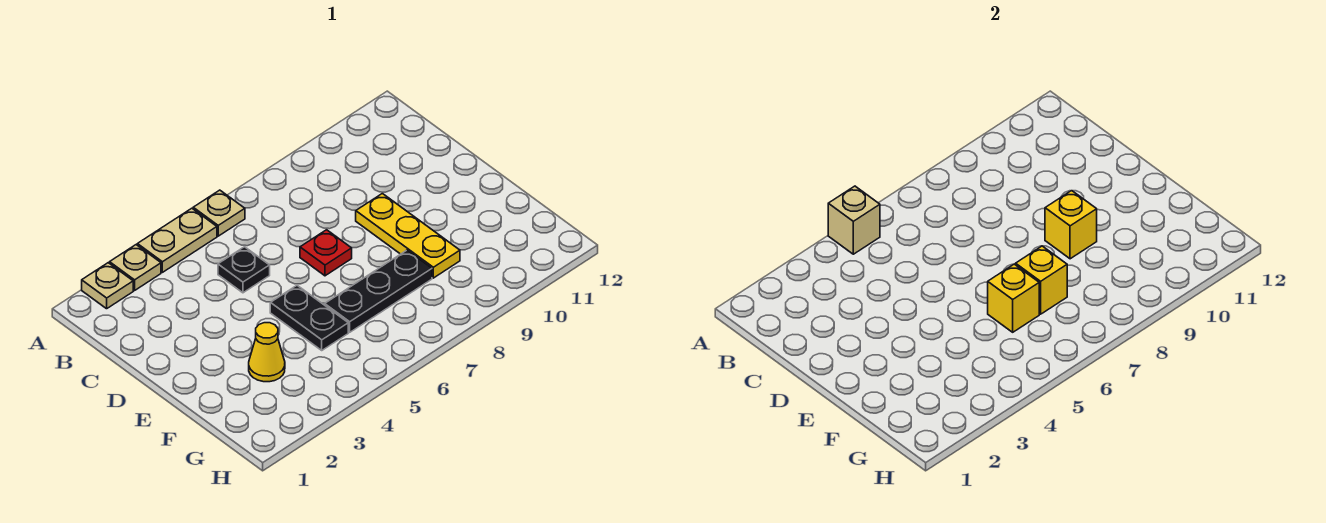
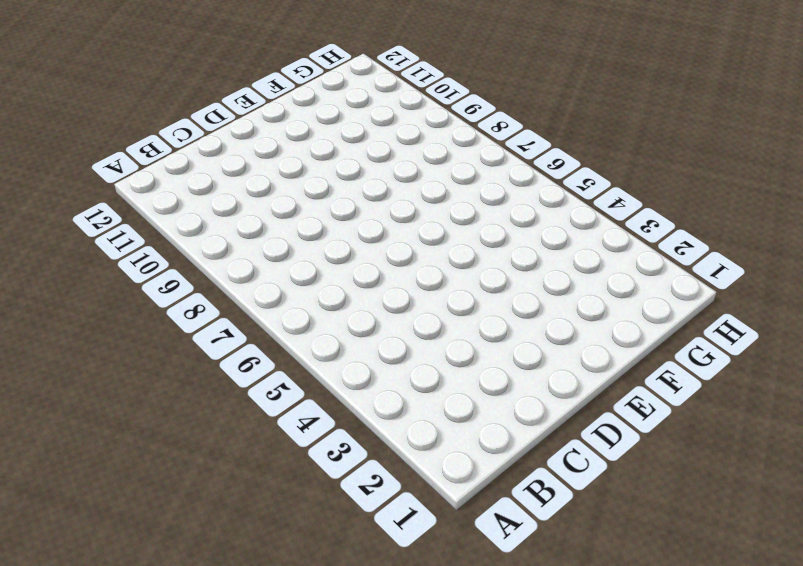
none -> tan 1x1 plate [82,263,133,309]
none -> tan 1x1 plate [110,245,161,290]
none -> tan 1x2 plate [137,208,217,272]

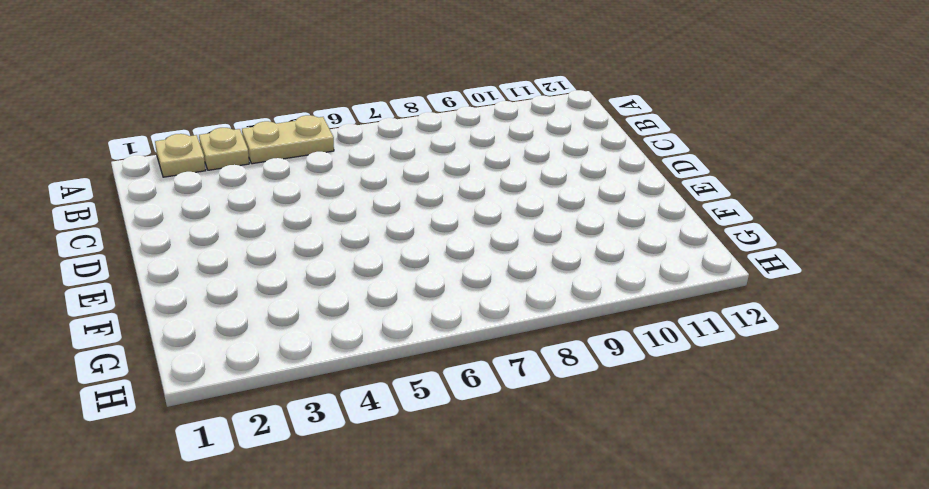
none -> tan 1x1 plate [193,190,245,236]
none -> black 1x1 plate [218,247,270,293]
none -> red 1x1 plate [300,230,352,276]

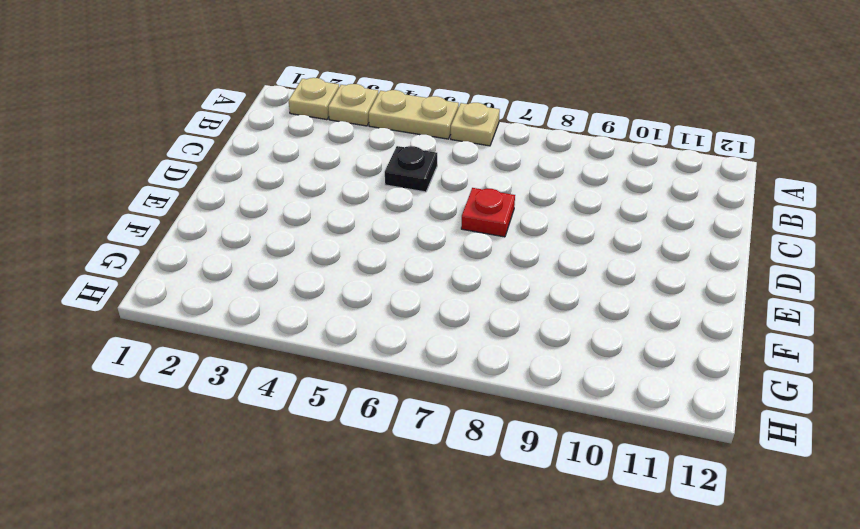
none -> yellow 1x3 plate [356,194,460,278]
none -> black 1x2 plate [270,285,348,350]
none -> yellow 1x1 cone [249,323,285,382]

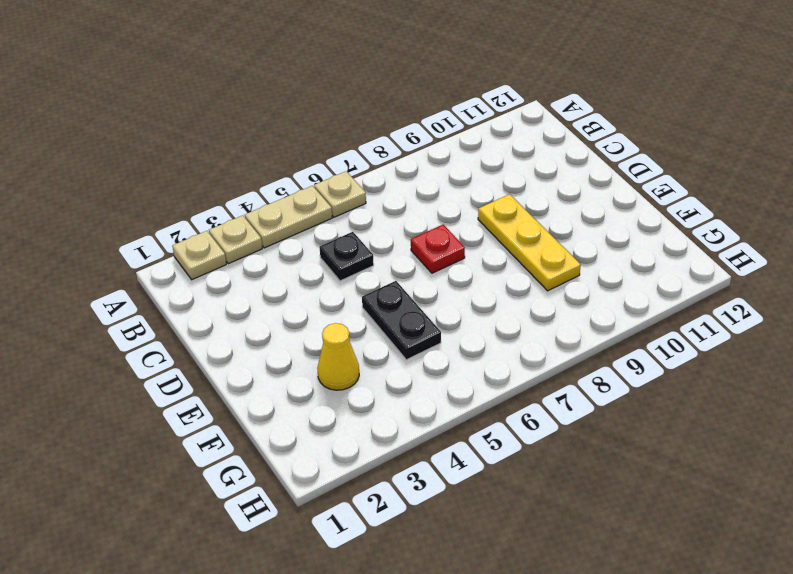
none -> black 1x3 plate [325,250,432,332]
none -> tan 1x1 brick [828,186,880,254]
none -> yellow 1x1 brick [1045,191,1097,259]

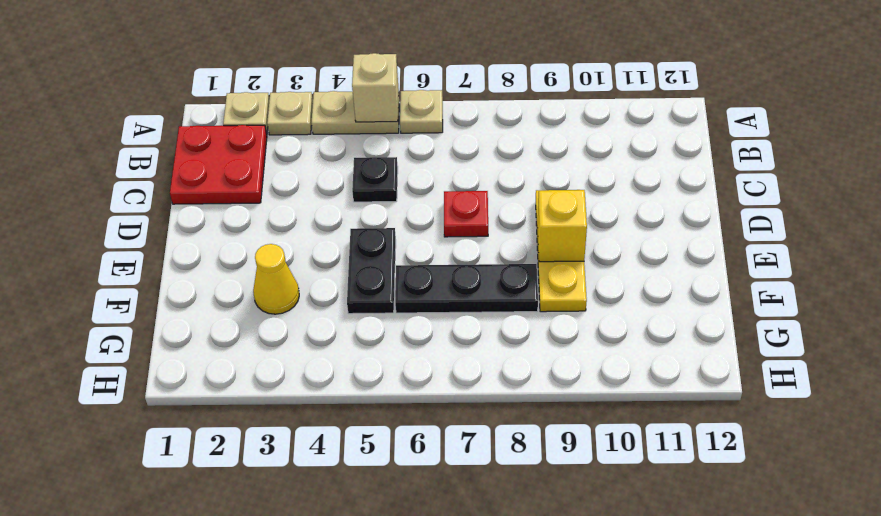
red 2x2 plate [170,125,267,204] -> none
none -> yellow 1x1 brick [988,264,1039,332]
none -> yellow 1x1 brick [1016,246,1067,314]

